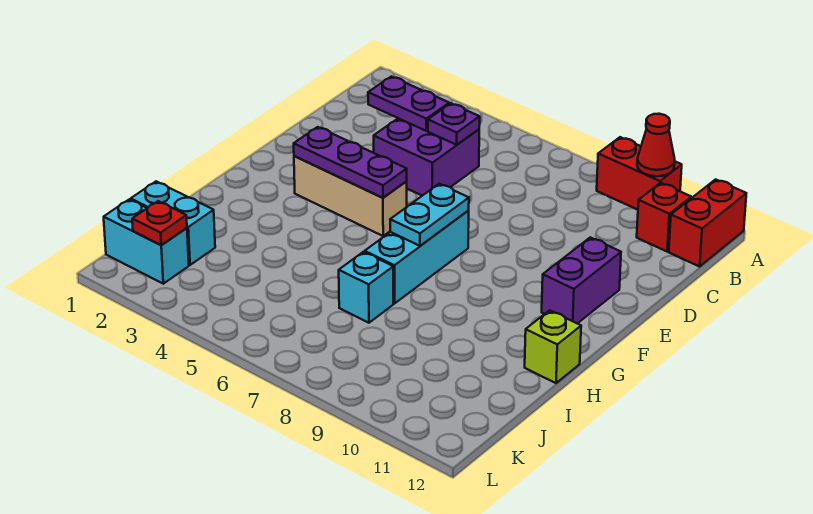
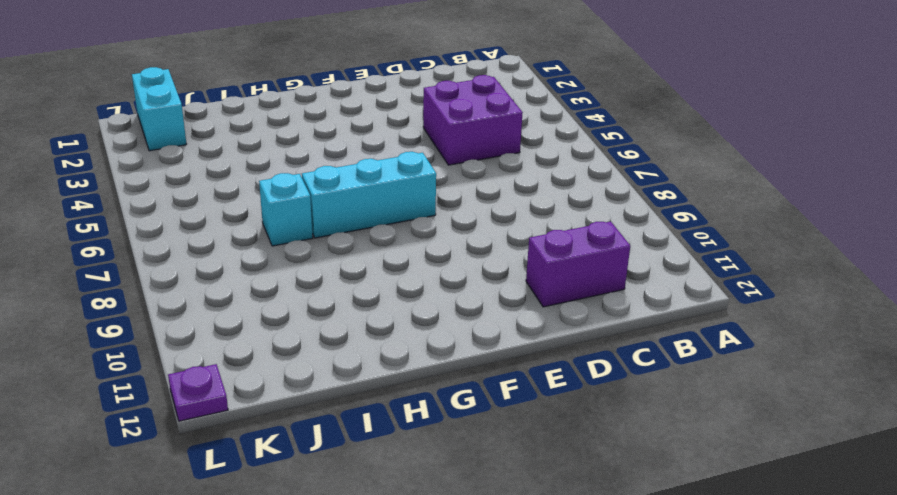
purple 1x2 brick [526,222,630,307] -> purple 1x2 brick moved to [542,237,621,324]
purple 1x1 plate [168,364,228,421] -> purple 1x1 plate moved to [428,103,480,145]
none -> red 1x2 brick [597,137,682,210]
none -> red 1x2 brick [669,179,746,266]
none -> red 1x1 brick [637,183,691,251]

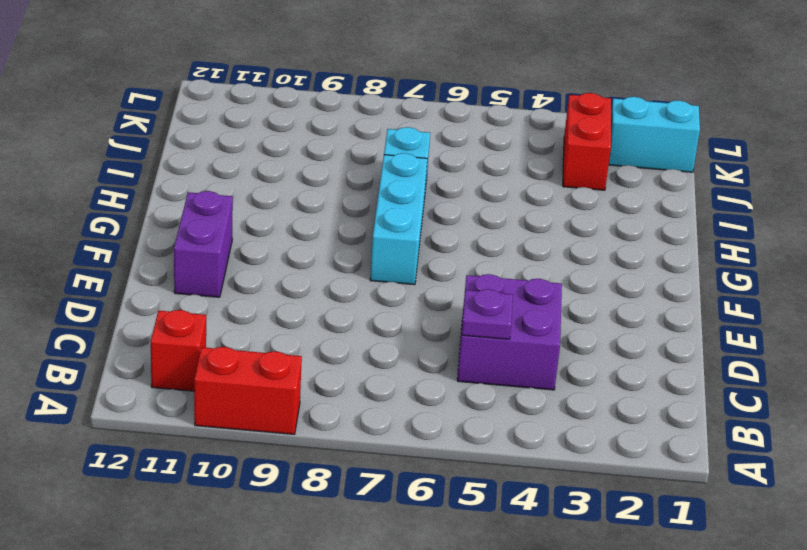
red 1x2 brick [563,93,611,190] -> red 1x2 brick moved to [669,179,746,266]
none -> tan 1x3 brick [294,156,407,236]
none -> lime 1x1 brick [525,310,581,383]
none -> cyan 1x2 brick [131,181,215,265]

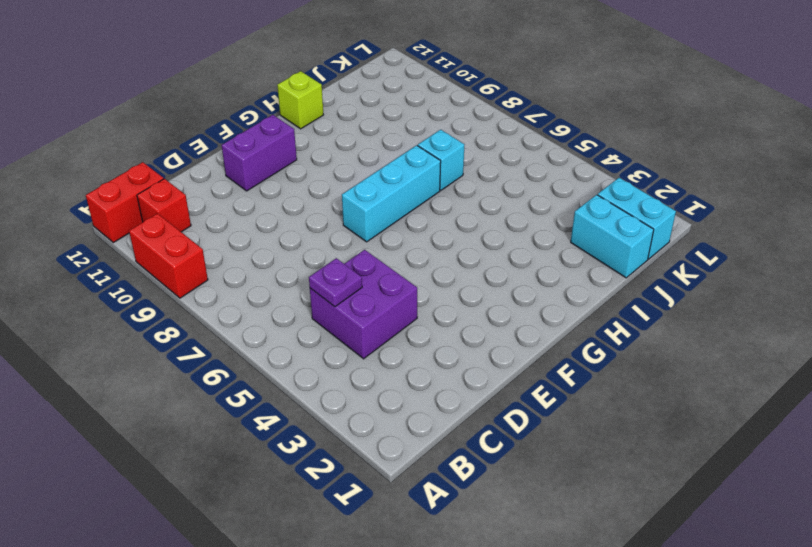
none -> tan 1x3 brick [294,156,407,236]
none -> red 1x1 cone [637,114,675,176]
none -> purple 1x2 plate [368,77,449,131]

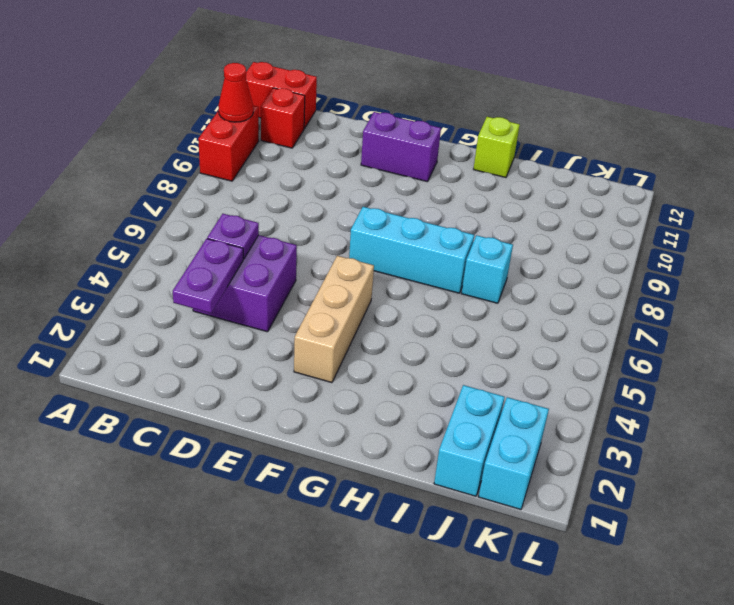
none -> purple 1x3 plate [294,127,407,198]
none -> cyan 1x2 plate [390,184,469,246]
none -> red 1x1 plate [132,201,187,245]

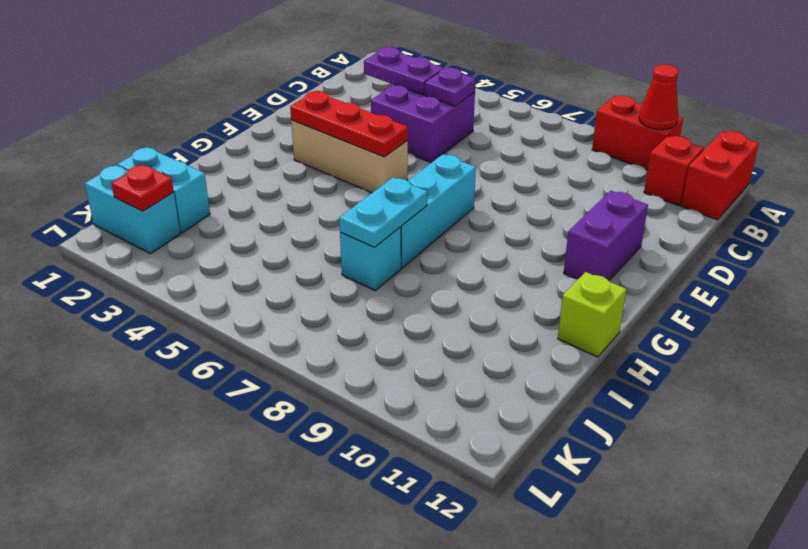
red 1x3 plate [290,91,408,157] -> purple 1x3 plate [294,127,407,198]
cyan 1x2 plate [339,177,427,247] -> cyan 1x2 plate moved to [390,184,469,246]

